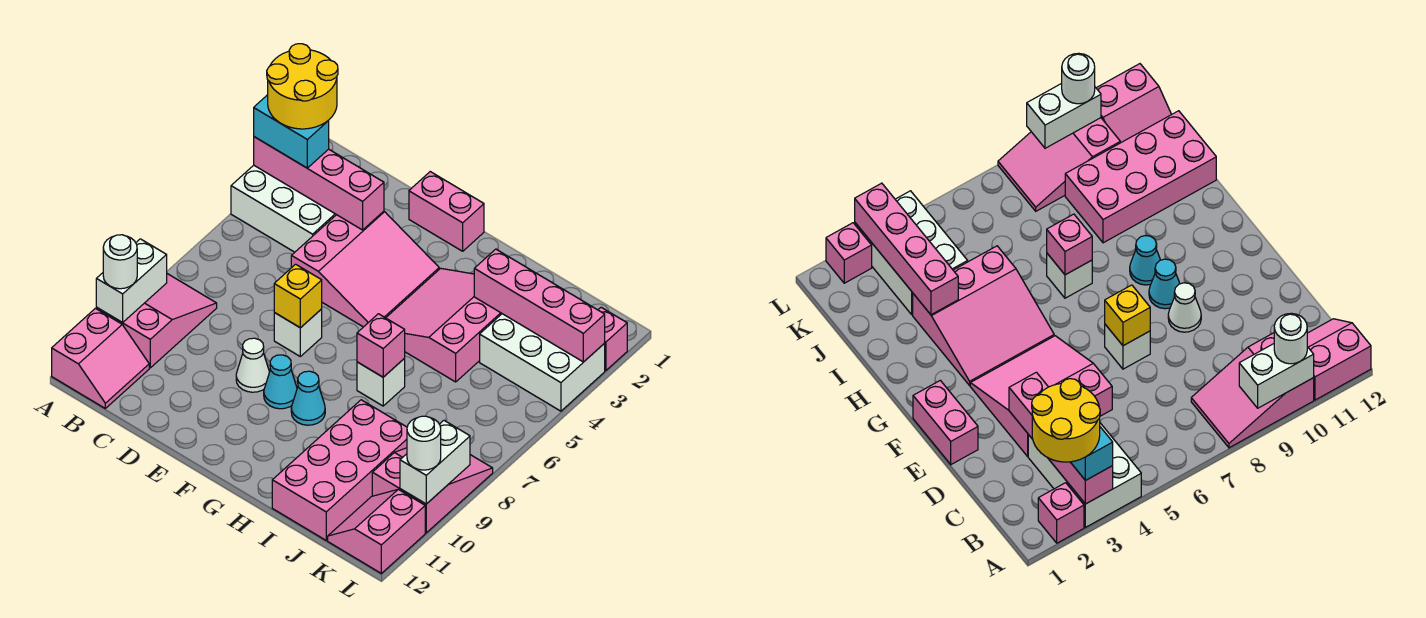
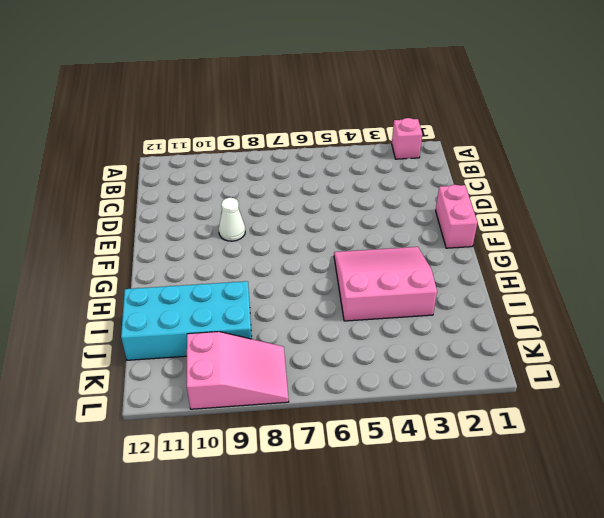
cyan 2x4 brick [121,281,252,360] -> pink 2x4 brick [272,400,407,540]
none -> white 2x3 brick [231,165,336,252]
none -> pink 2x3 slope [96,274,217,368]
none -> pink 2x2 slope [52,308,149,408]

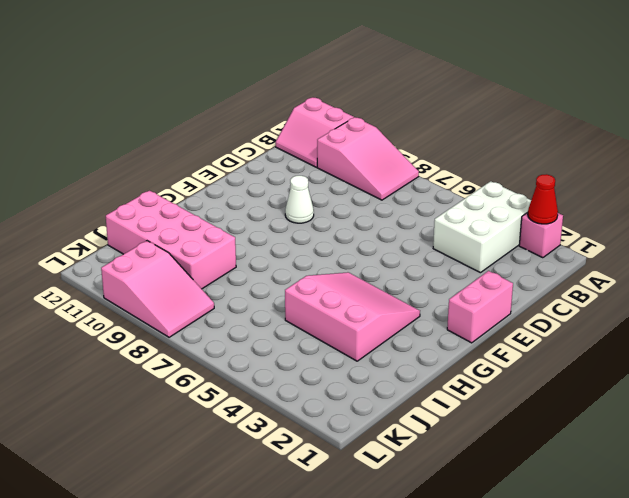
red 1x1 cone [528,174,558,224] -> none
none -> pink 3x3 slope [291,211,439,327]
none -> white 1x1 brick [274,309,322,356]
none -> cyan 1x1 cone [264,355,297,409]

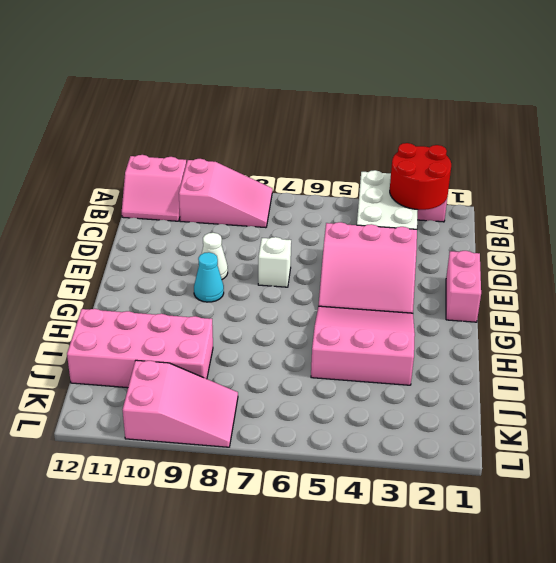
red 2x2 round brick [390,143,451,210] -> pink 1x4 brick [254,137,384,230]
none -> cyan 1x1 cone [291,371,325,425]
none -> white 1x1 brick [357,359,405,406]
none -> white 2x3 brick [480,314,605,411]

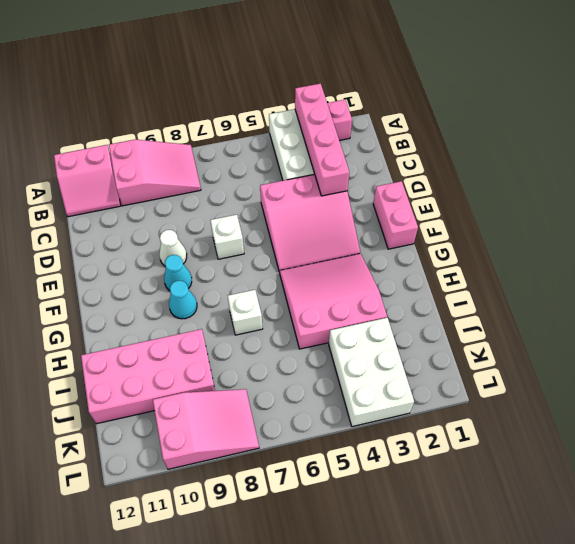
none -> pink 2x2 slope [328,489,425,573]
none -> pink 1x1 brick [598,307,627,371]
none -> white 1x2 brick [96,239,167,323]

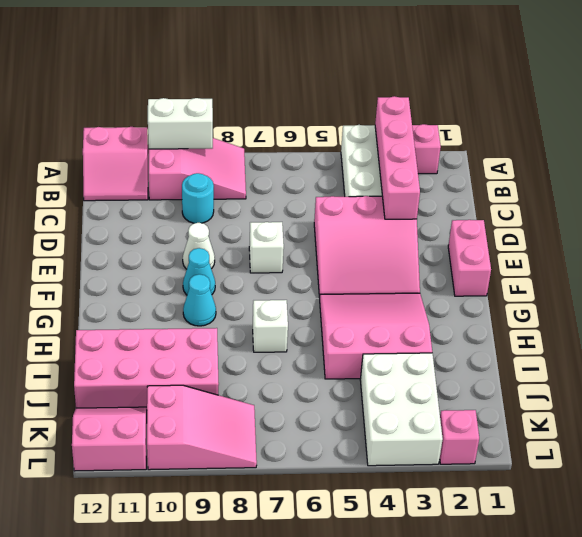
cyan 1x1 round brick [182,173,214,223] -> none
none -> yellow 1x1 brick [274,264,322,328]
none -> pink 1x1 brick [357,314,405,377]
none -> pink 1x4 brick [474,249,605,362]

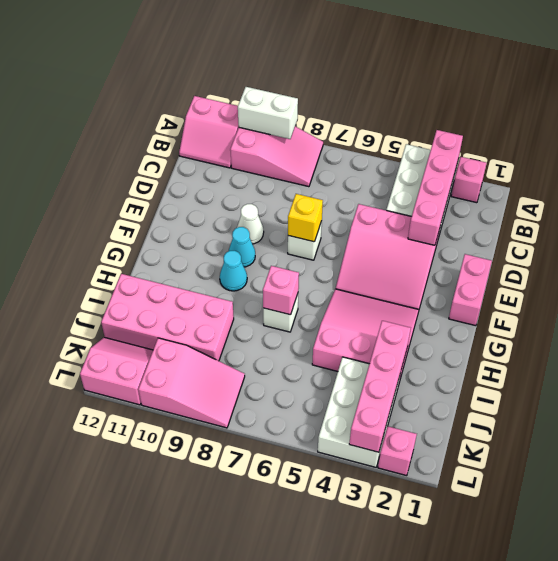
none -> white 1x2 brick [400,421,470,504]
none -> cyan 1x2 brick [254,95,329,168]
none -> white 1x1 round brick [103,235,137,289]

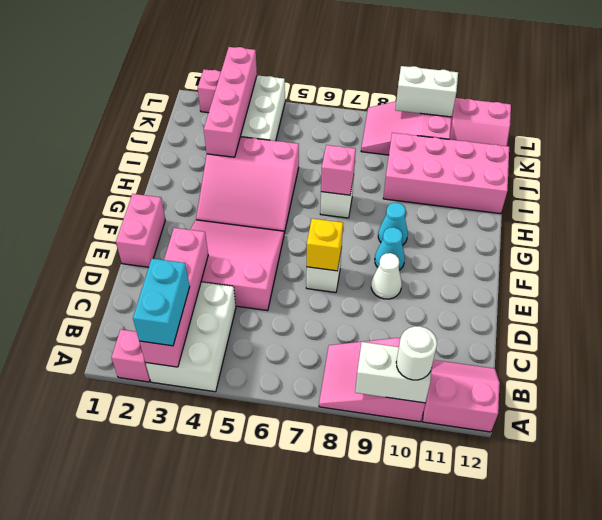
none -> white 1x1 round brick [407,416,441,470]
none -> yellow 2x2 round brick [267,44,338,129]

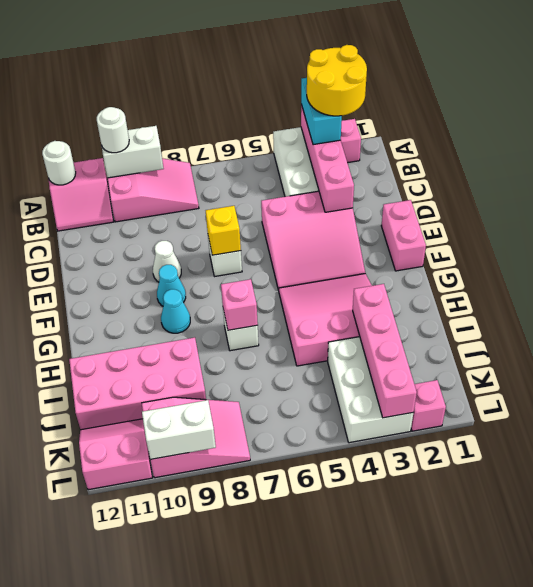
white 1x1 round brick [42,141,76,185] -> white 1x1 round brick moved to [407,416,441,470]

